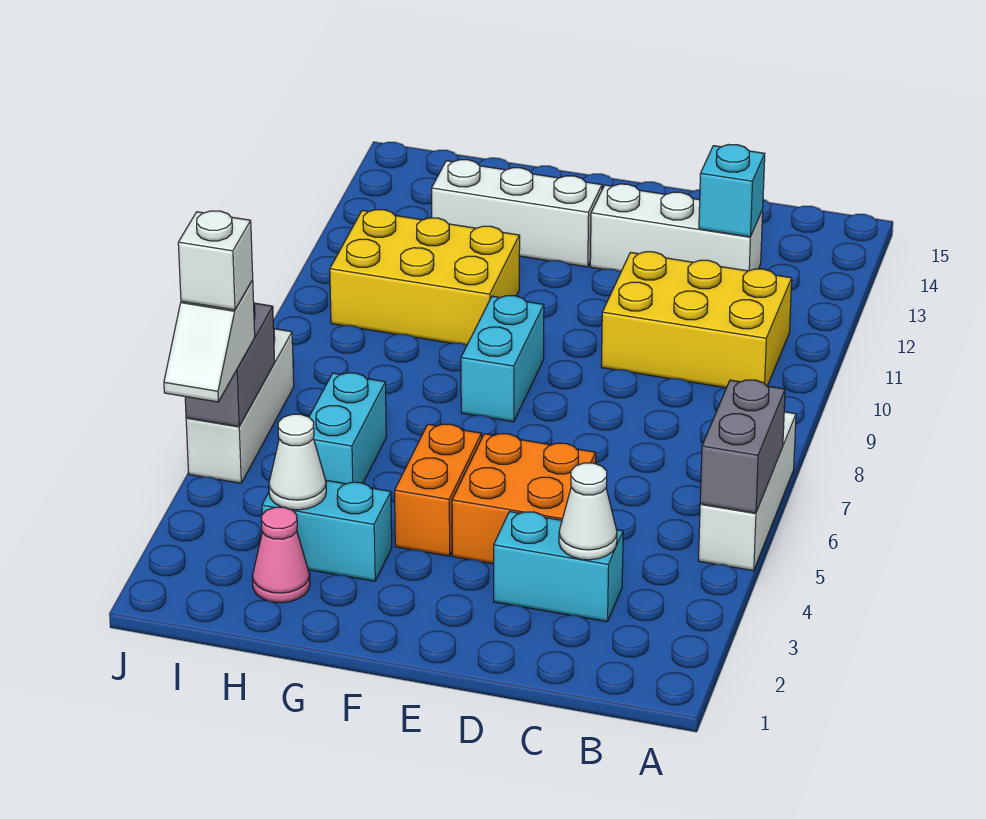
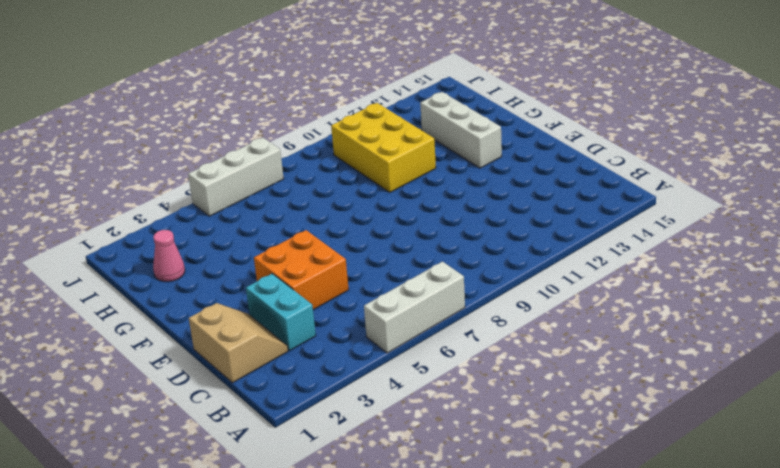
tan 2x2 slope [189,303,288,383] -> none
none -> yellow 2x3 brick [601,252,792,388]
none -> white 1x3 brick [590,184,763,272]
none -> orange 1x2 brick [395,424,482,556]

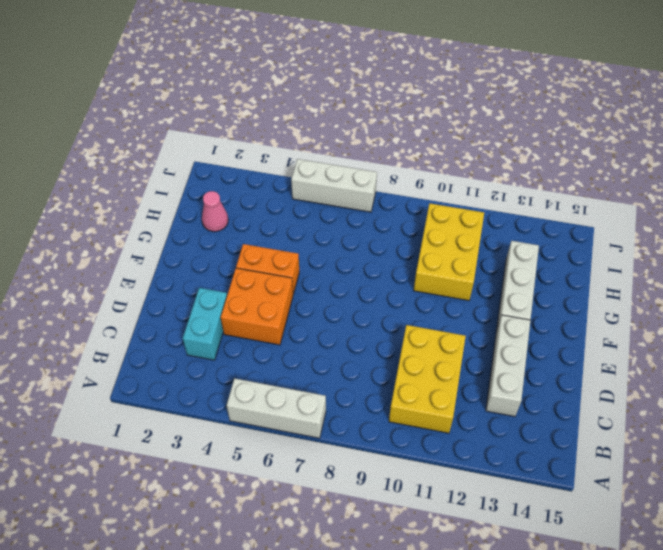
none -> cyan 1x2 brick [461,296,544,422]
none -> cyan 1x2 brick [262,480,392,581]
none -> cyan 1x2 brick [309,373,386,484]

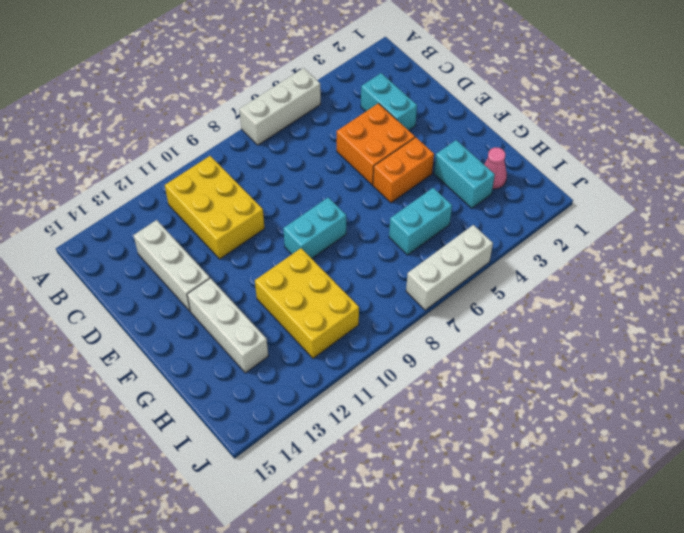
none -> grey 1x2 brick [700,380,785,513]
none -> white 1x1 cone [559,463,617,560]
none -> cyan 1x1 brick [699,145,765,237]

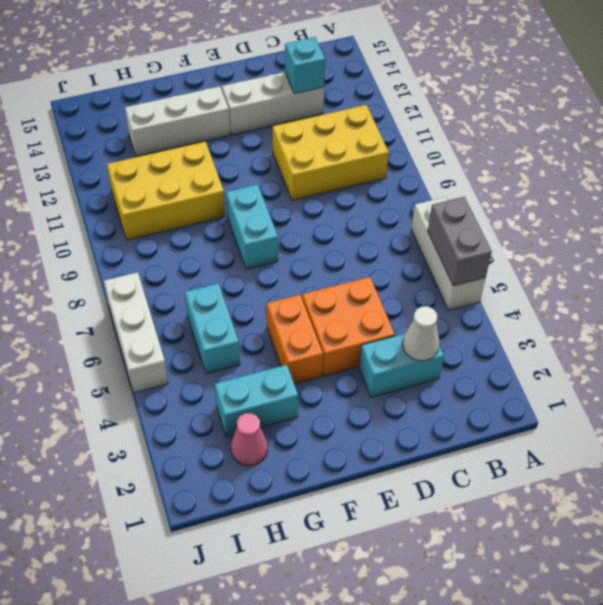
none -> white 1x1 cone [269,414,326,510]
none -> grey 1x2 brick [185,303,275,426]
none -> white 1x2 slope [164,280,255,402]

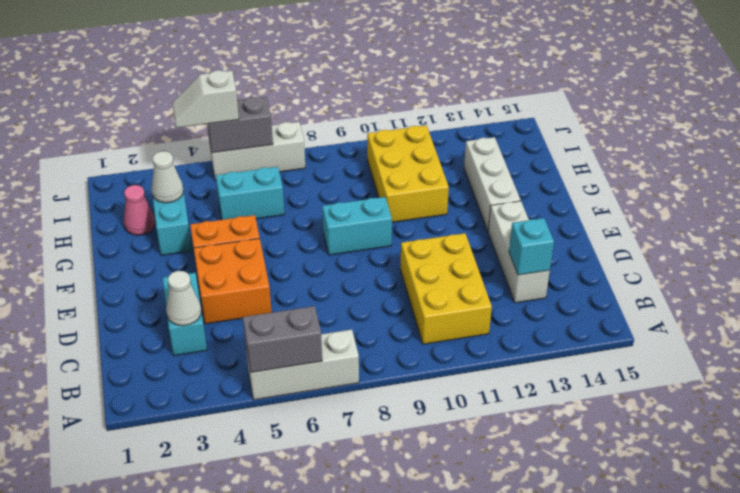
none -> white 1x1 brick [178,211,253,310]

